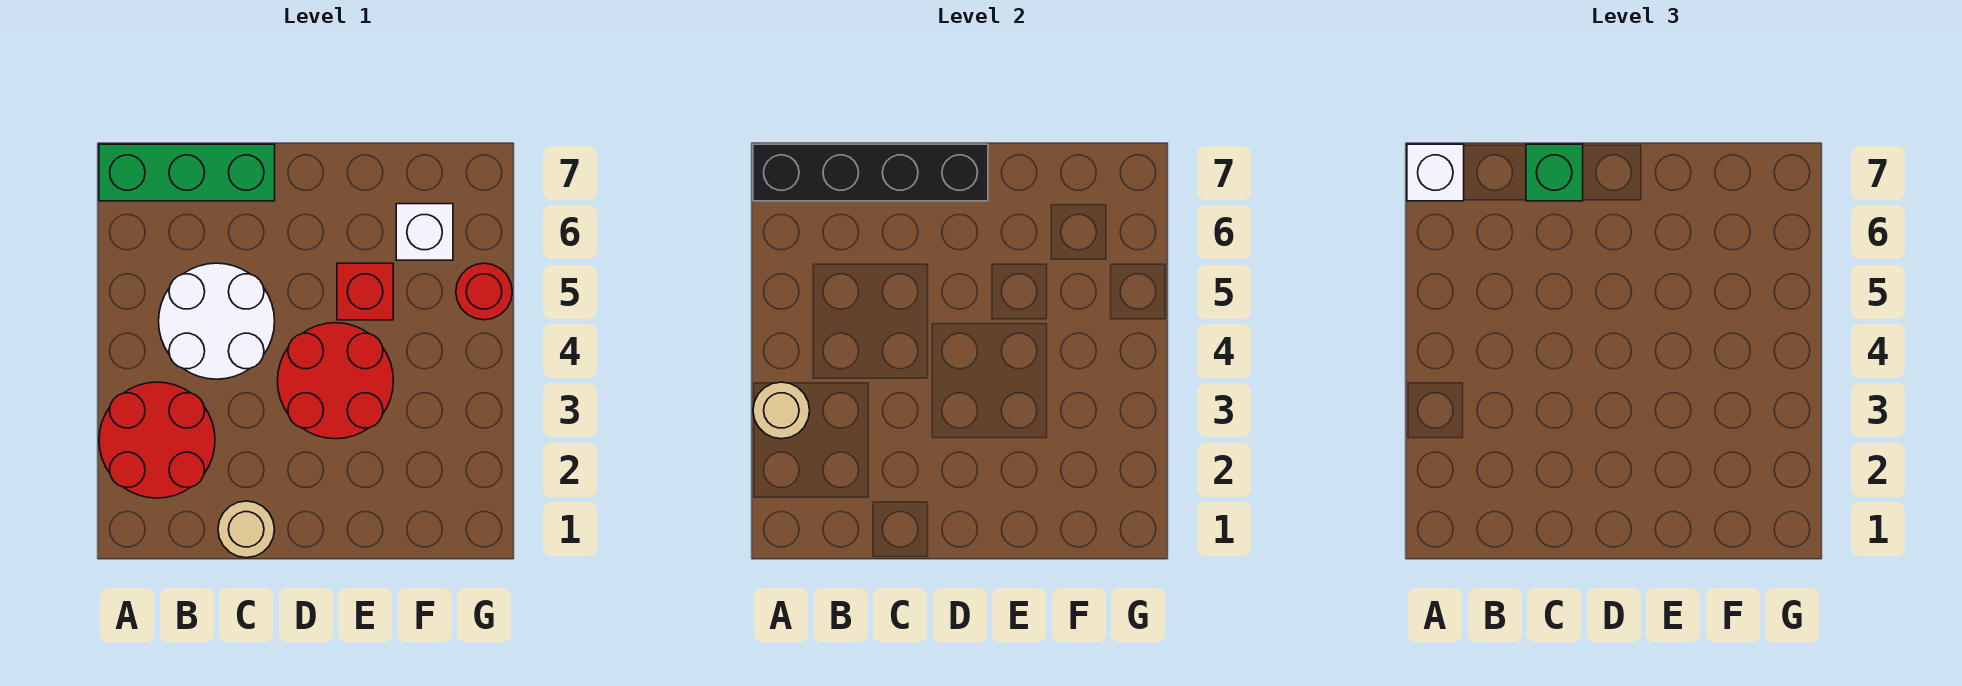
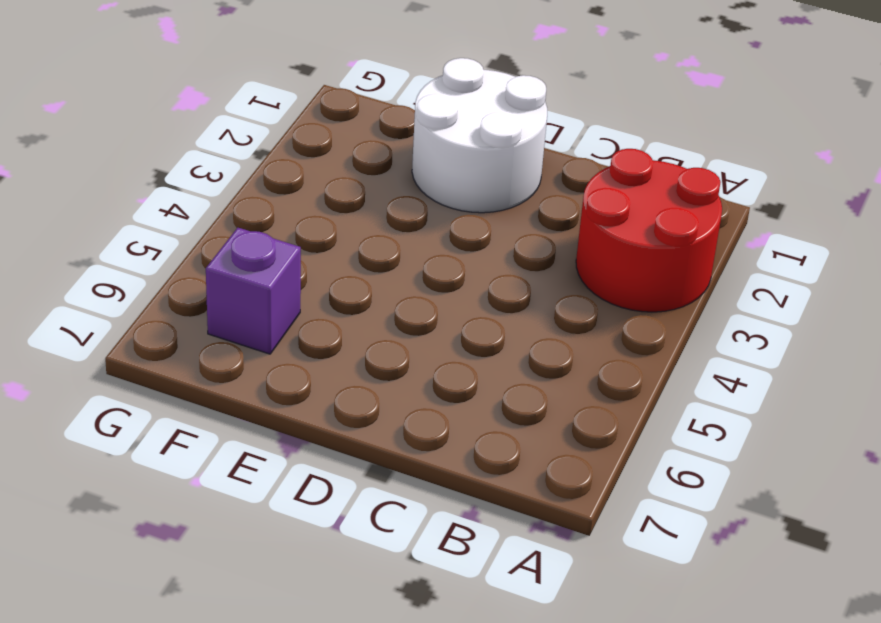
white 2x2 round brick [412,58,547,213] -> white 2x2 round brick moved to [159,263,275,379]
purple 1x1 brick [206,228,301,354] -> white 1x1 brick [396,204,453,260]
none -> green 1x3 brick [99,144,275,201]
none -> tan 1x1 round brick [218,501,275,558]
none -> red 2x2 round brick [277,323,393,439]

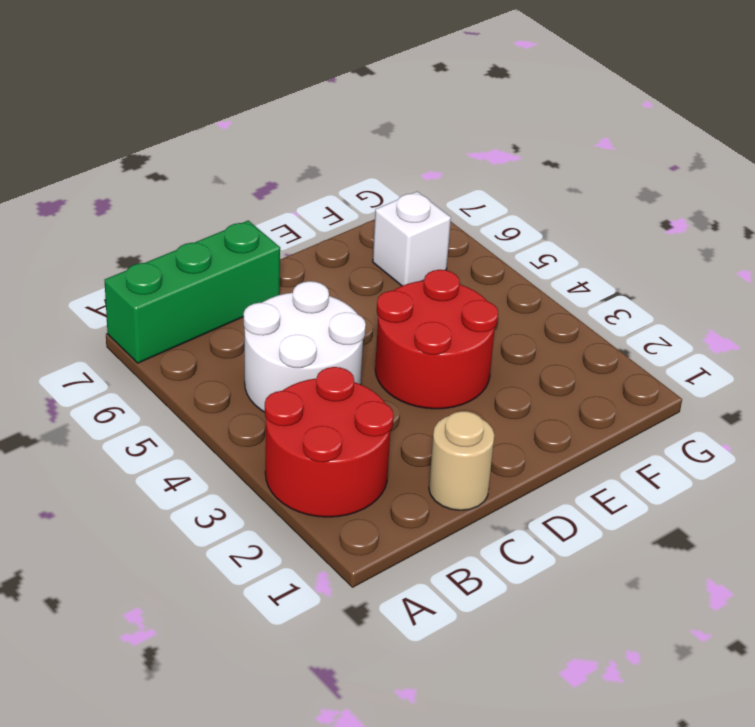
none -> red 1x1 brick [337,263,393,320]
none -> red 1x1 round brick [456,263,512,320]
none -> tan 1x1 round brick [753,382,810,439]

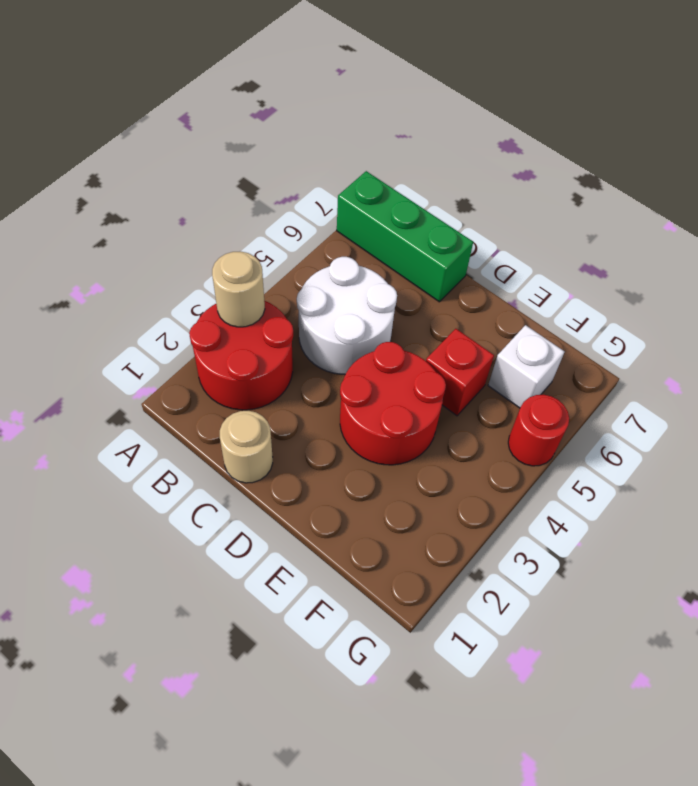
none -> black 1x4 brick [753,144,988,201]
none -> white 1x1 brick [1407,144,1464,201]
none -> green 1x1 brick [1526,144,1583,201]

